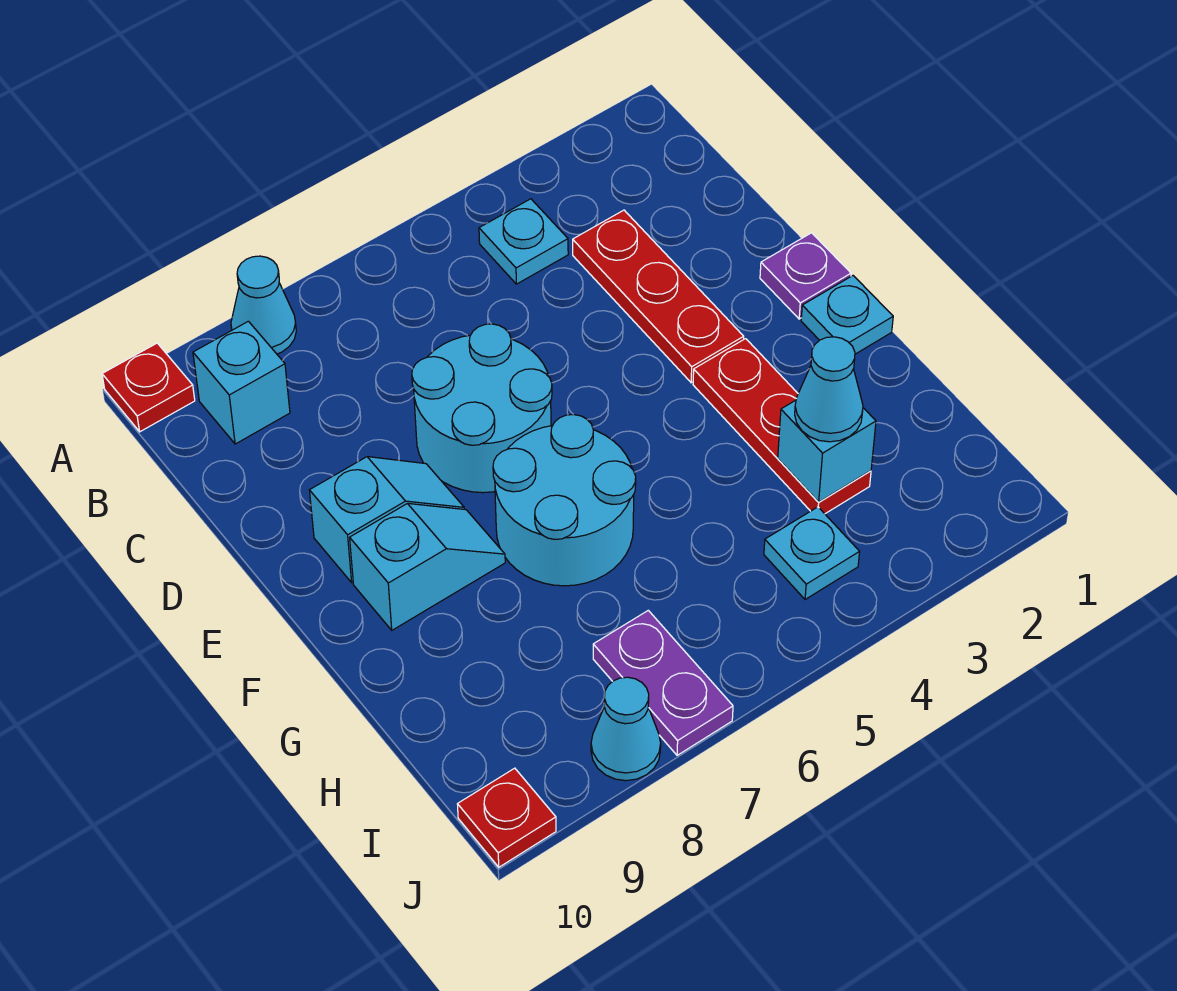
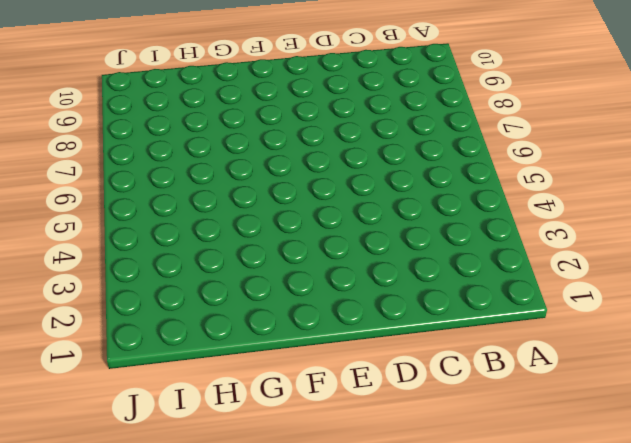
none -> cyan 1x1 cone [231,256,296,354]
none -> red 1x1 plate [102,343,195,432]
none -> cyan 1x1 plate [479,199,568,284]

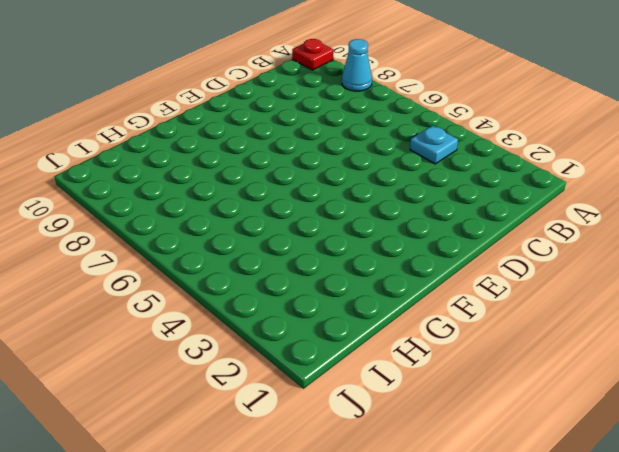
none -> cyan 1x1 brick [193,321,290,444]
none -> red 1x3 plate [573,210,744,383]
none -> cyan 2x2 round brick [412,324,552,493]

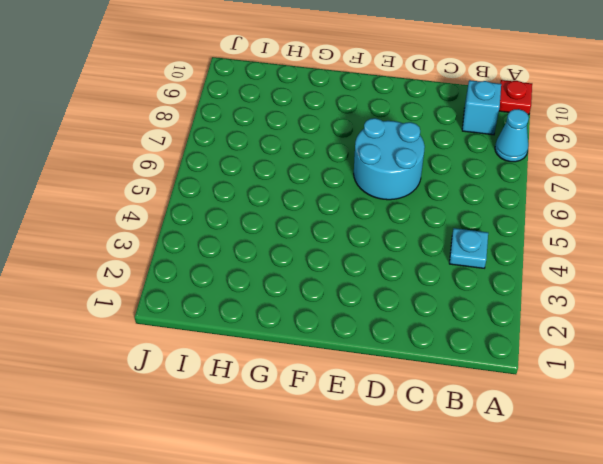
none -> red 1x3 plate [573,210,744,383]
none -> purple 1x1 plate [760,233,851,319]
none -> cyan 1x2 slope [309,457,464,582]

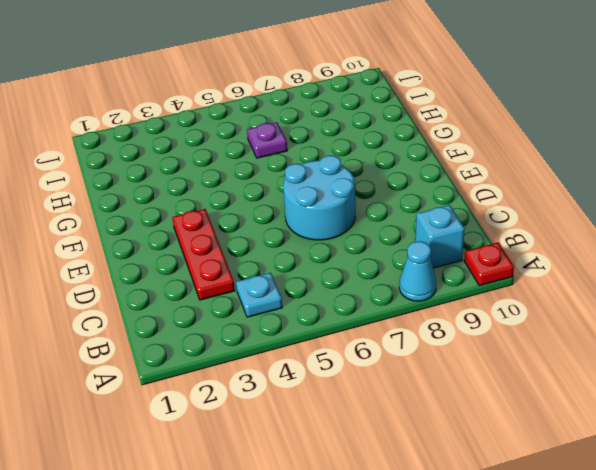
purple 1x1 plate [247,122,287,158] -> purple 1x1 plate moved to [760,233,851,319]
none -> cyan 1x2 slope [309,457,464,582]
none -> cyan 1x1 plate [801,276,893,354]
none -> red 1x3 plate [693,339,871,514]

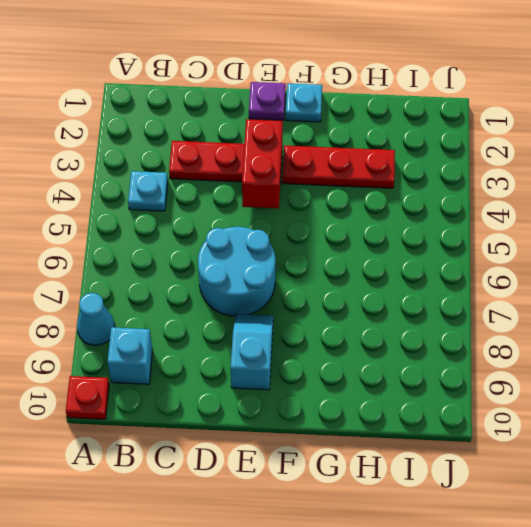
red 1x2 brick [242,119,283,208] -> none
none -> cyan 2x2 round brick [493,415,636,586]
none -> cyan 1x2 slope [350,504,505,630]
none -> cyan 1x1 plate [764,507,860,599]

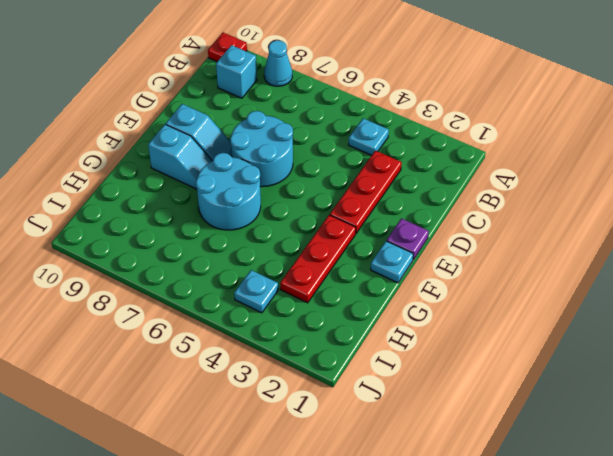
none -> purple 1x2 plate [593,610,733,755]
none -> cyan 1x1 cone [591,677,661,781]
none -> red 1x1 plate [457,768,556,867]

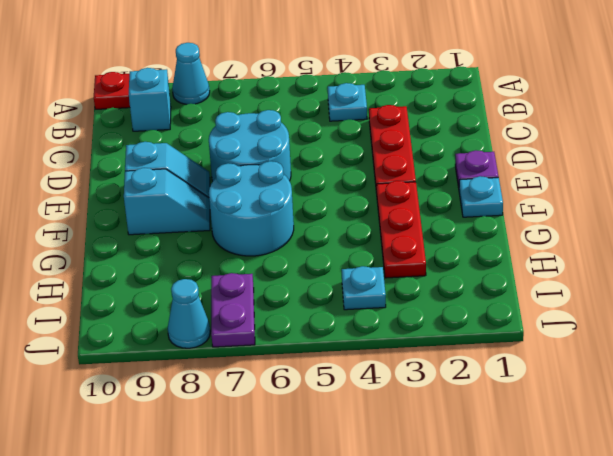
none -> red 1x1 plate [457,768,556,867]
none -> cyan 1x1 brick [778,400,876,502]
none -> cyan 1x1 cone [795,337,863,442]

